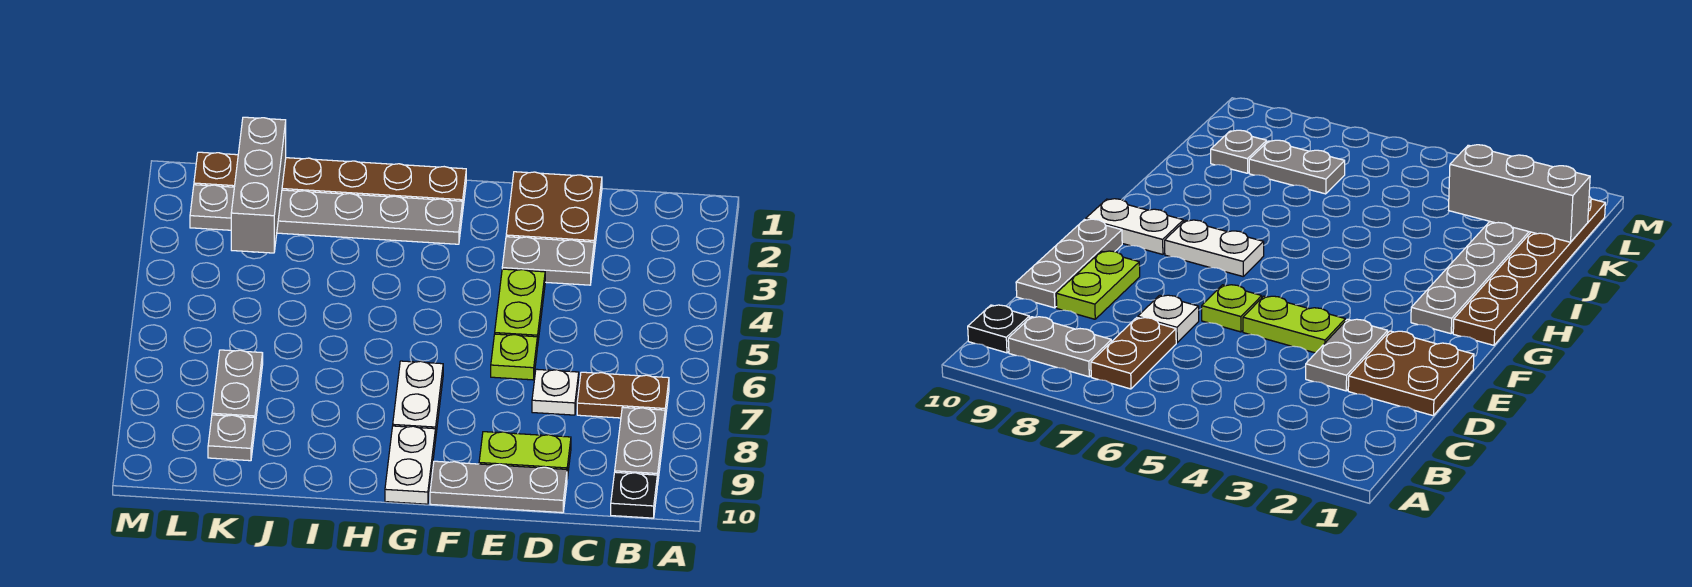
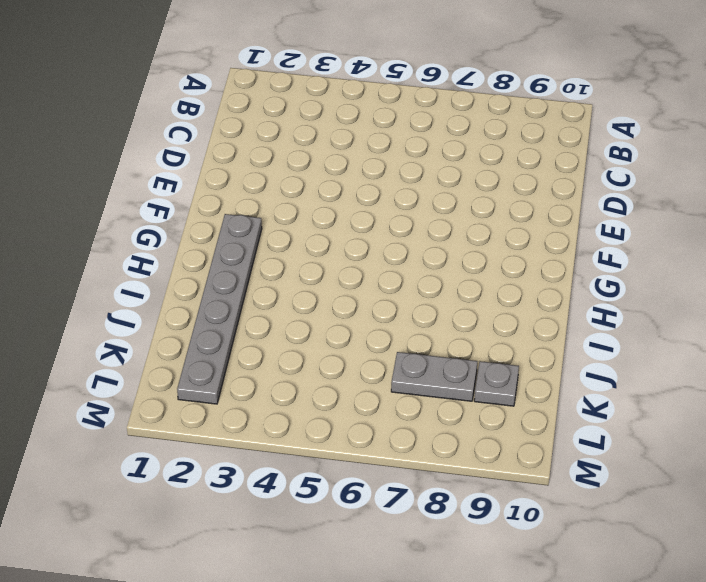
none -> brown 1x2 plate [577,372,669,420]
none -> grey 1x2 plate [615,407,665,485]
none -> black 1x1 plate [611,472,657,518]

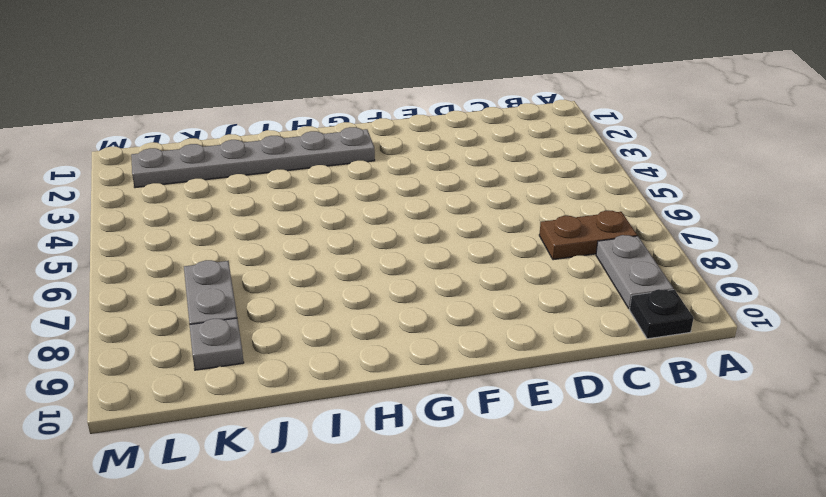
none -> brown 2x2 plate [506,172,602,252]
none -> grey 1x2 plate [502,237,594,285]
none -> white 1x1 plate [532,369,579,415]

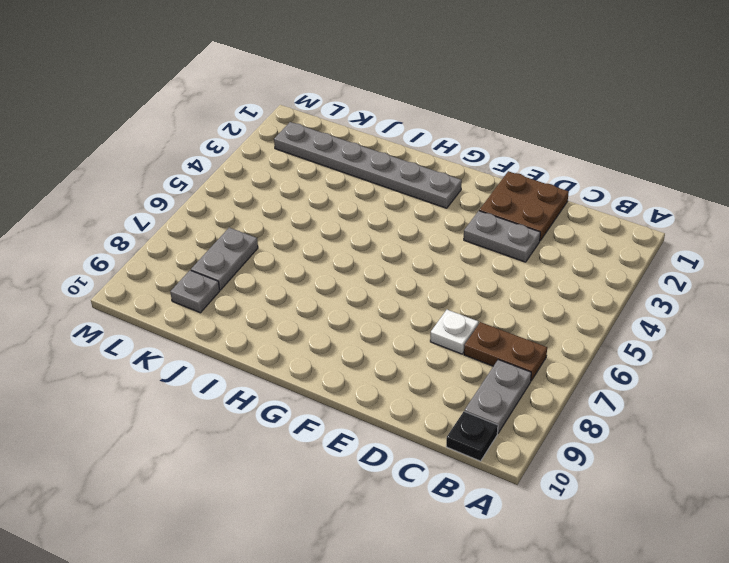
none -> lime 1x2 plate [479,432,571,478]
none -> grey 1x3 plate [430,461,567,513]
none -> lime 1x2 plate [495,269,545,347]

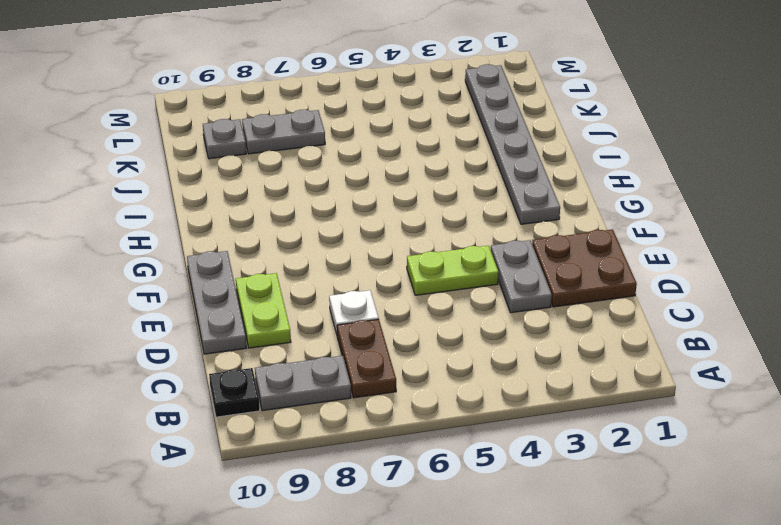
none -> lime 1x1 plate [491,334,537,380]
none -> brown 1x6 plate [194,152,466,206]
none -> white 1x2 plate [393,361,443,433]

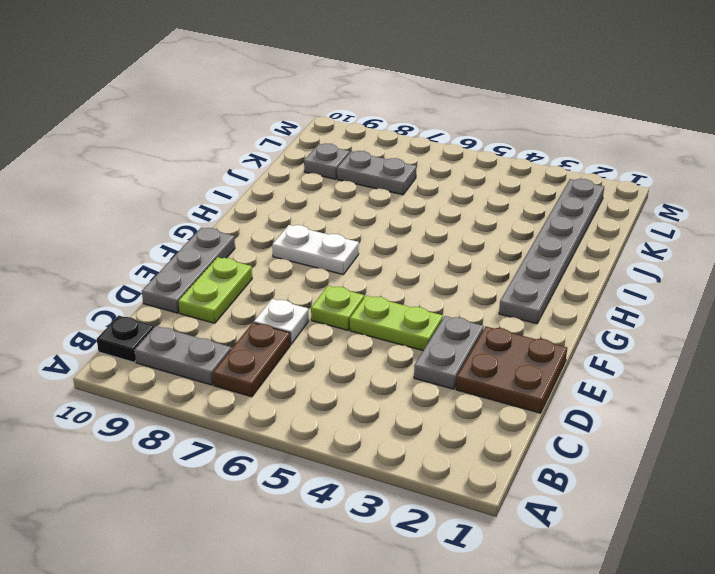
none -> brown 1x6 plate [194,152,466,206]
none -> white 1x2 plate [385,426,436,504]
none -> grey 1x3 brick [231,117,286,253]

